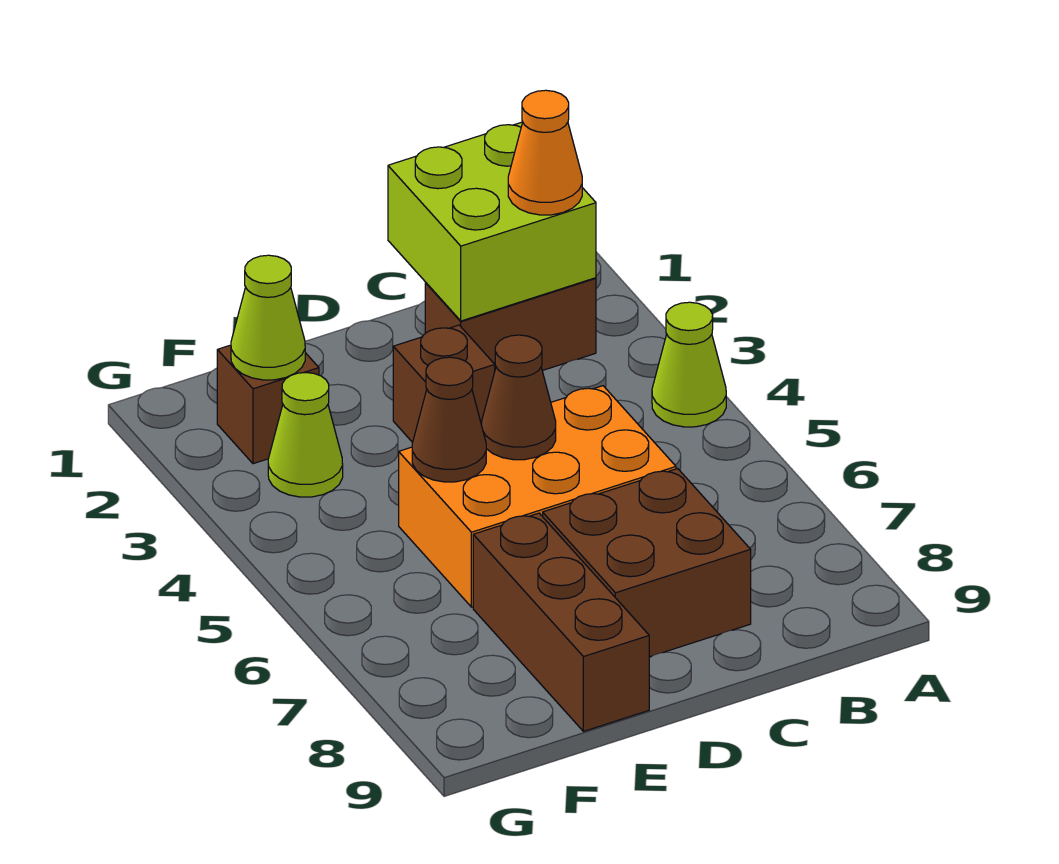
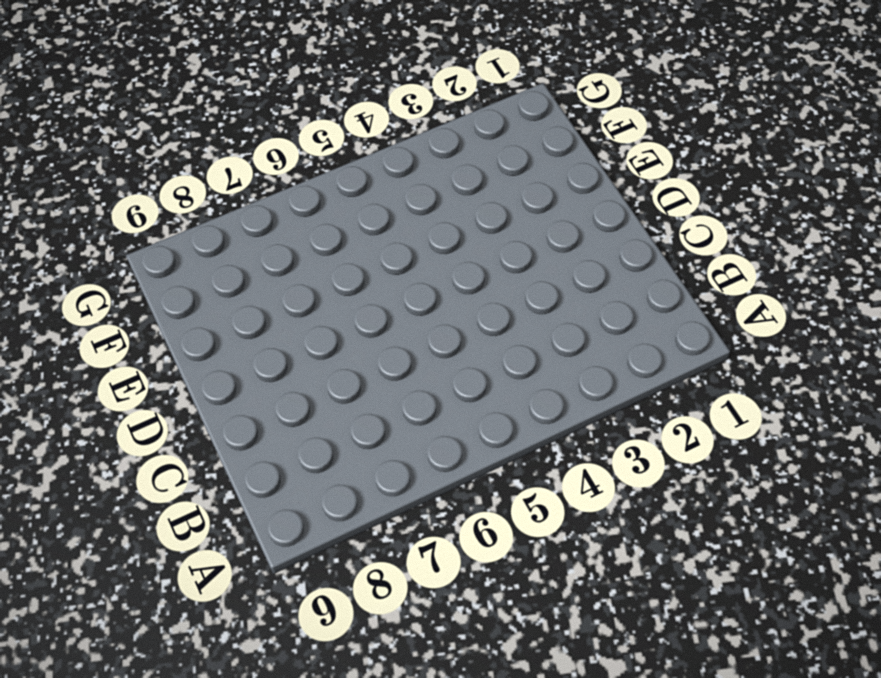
none -> lime 1x1 cone [652,302,726,427]
none -> brown 1x2 brick [425,278,596,371]
none -> orange 2x3 brick [399,386,676,607]

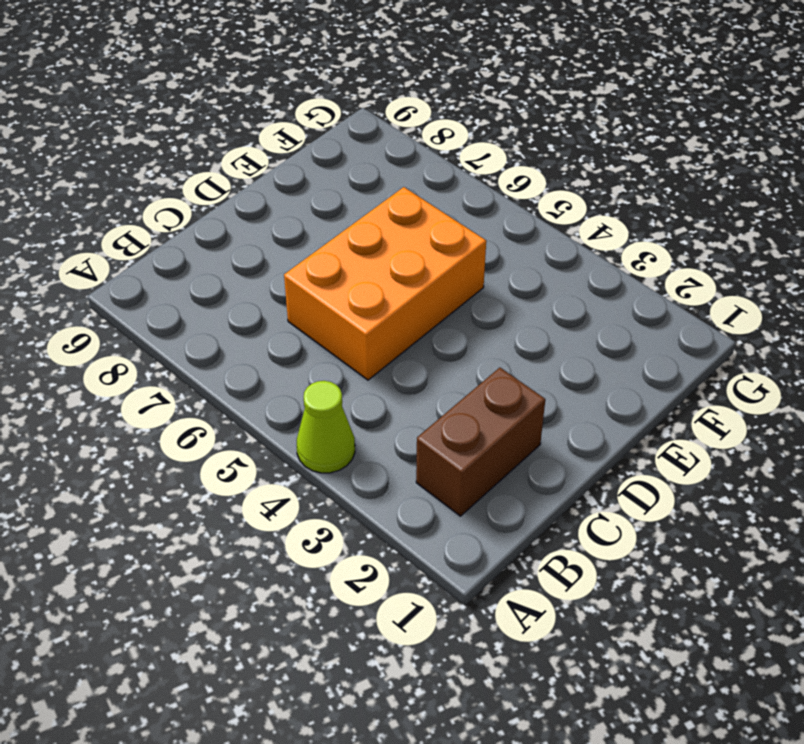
none -> brown 2x2 brick [543,469,751,657]
none -> brown 1x1 brick [393,325,495,442]
none -> brown 1x3 brick [473,513,649,731]

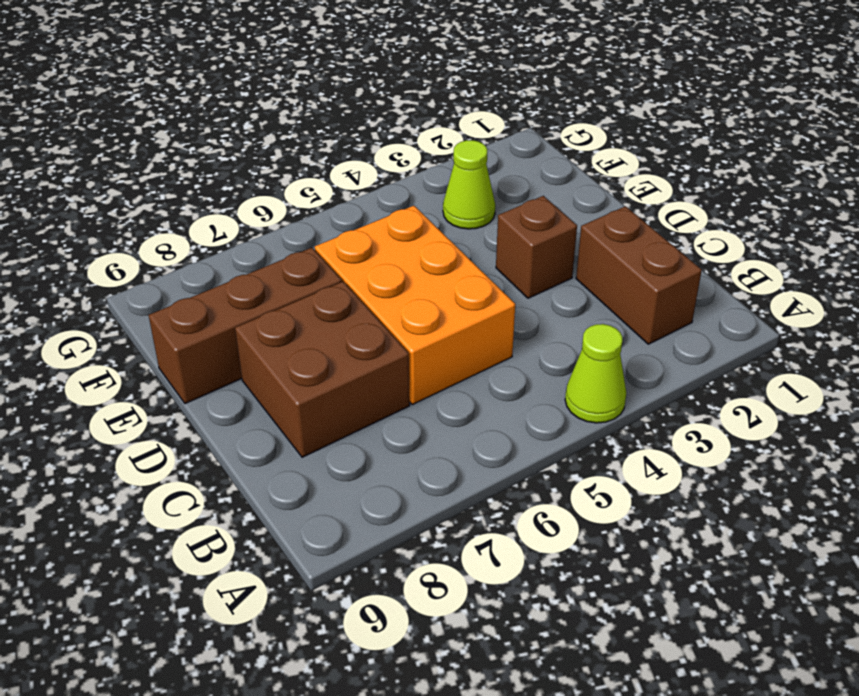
none -> brown 1x1 brick [217,345,319,464]
none -> lime 2x2 brick [388,122,596,321]
none -> brown 1x1 cone [481,335,556,460]

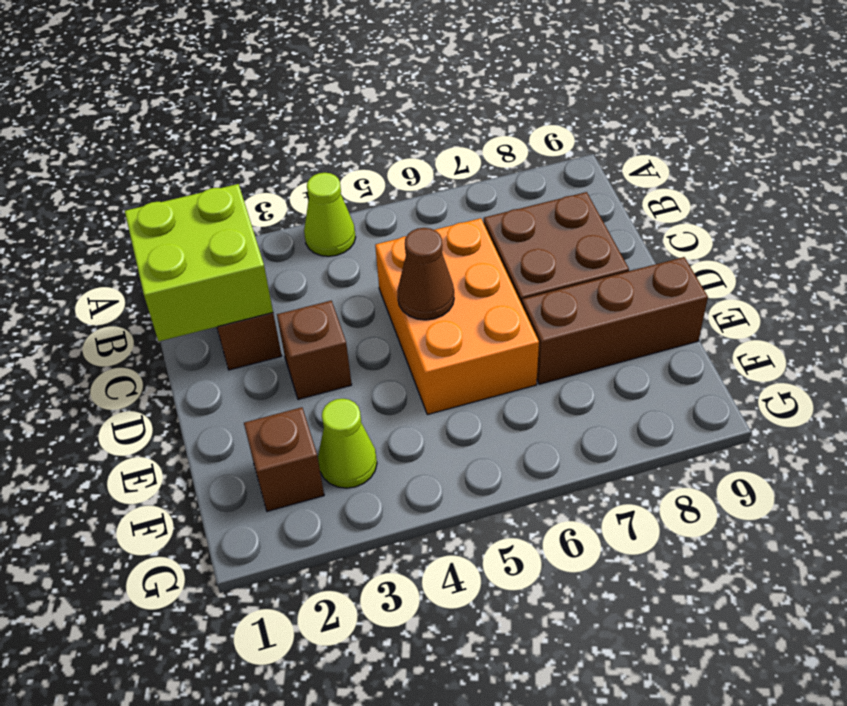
none -> brown 1x1 cone [412,357,486,482]
none -> lime 1x1 cone [231,255,305,380]
none -> orange 1x1 cone [508,90,582,215]

